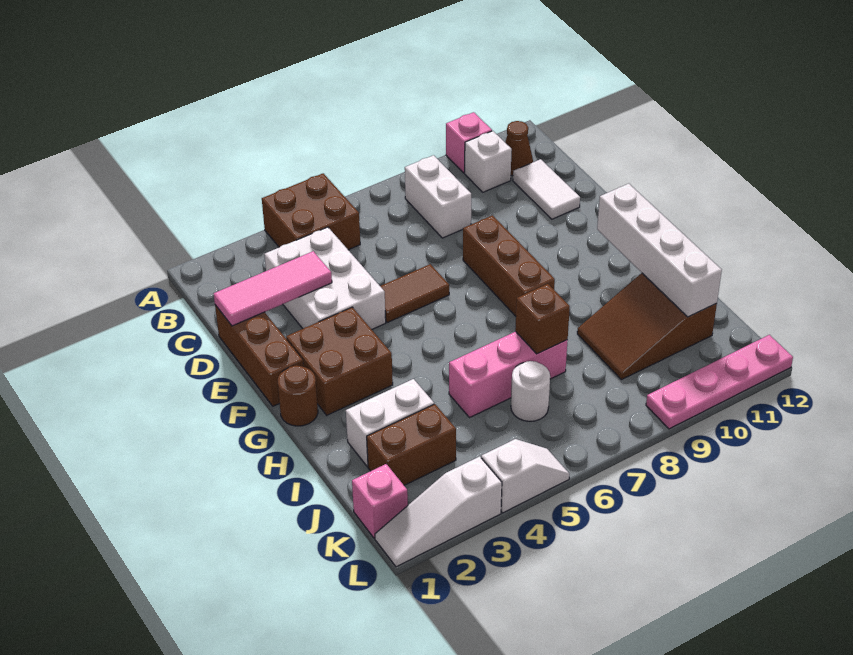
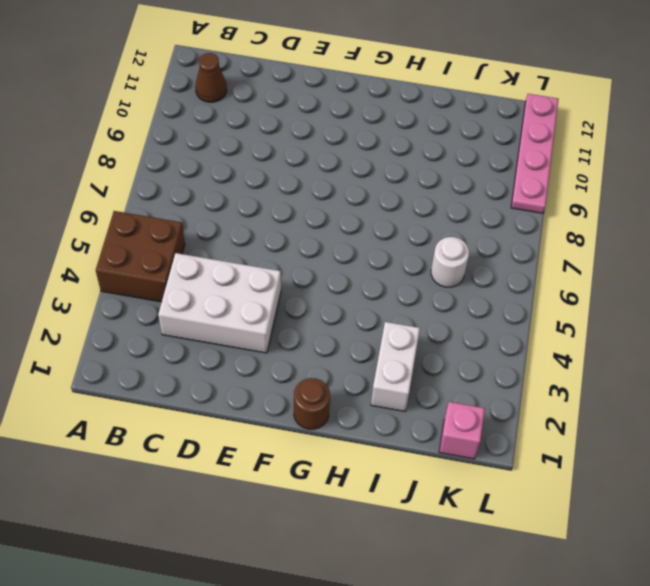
none -> pink 1x1 brick [446,112,492,173]
none -> white 1x2 brick [405,155,471,238]
none -> white 1x1 brick [465,131,512,192]

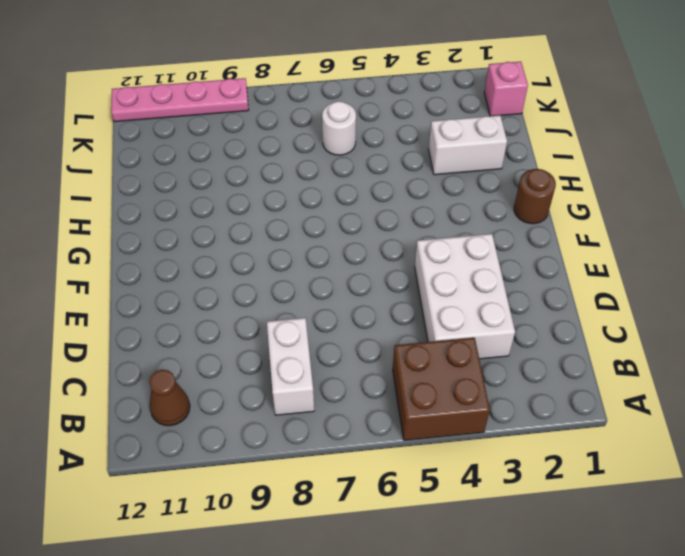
none -> pink 1x1 brick [446,112,492,173]
none -> white 1x1 brick [465,131,512,192]
none -> white 1x2 tile [513,159,580,219]

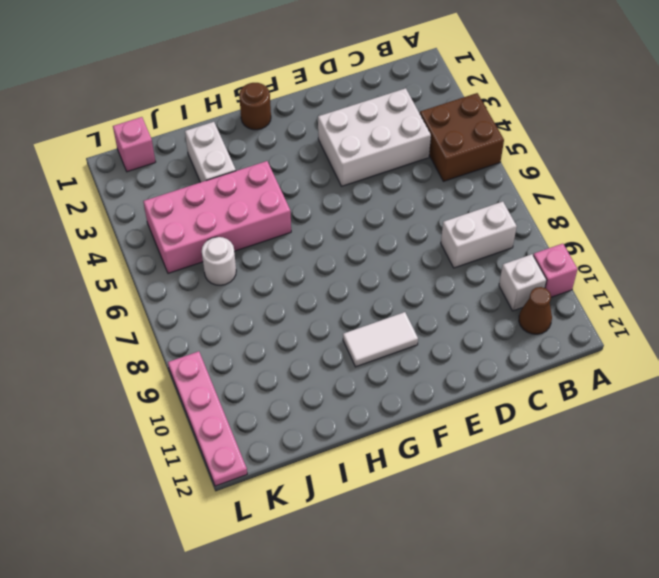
white 1x2 tile [343,312,418,367] -> white 1x2 tile moved to [513,159,580,219]
pink 2x4 brick [143,161,291,273] -> pink 1x3 brick [449,332,568,418]
none -> brown 1x3 brick [215,305,303,406]
none -> brown 1x2 tile [380,264,449,322]
none -> brown 1x3 brick [463,215,555,316]

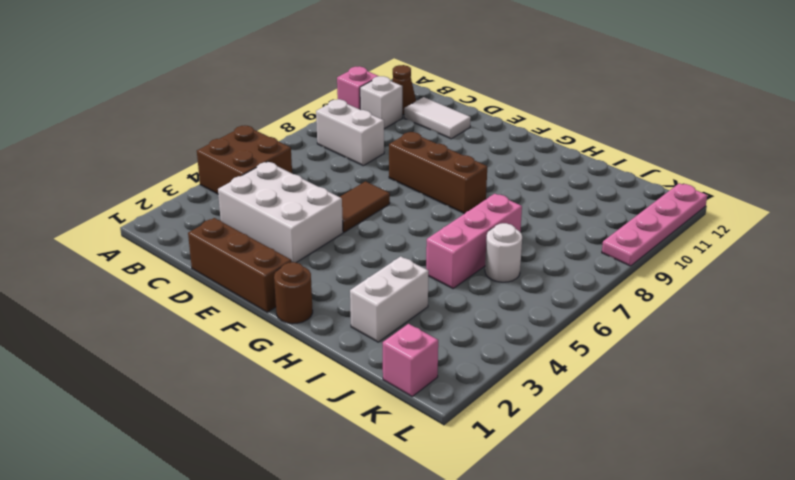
none -> brown 2x2 brick [286,307,393,415]
none -> brown 2x3 slope [577,273,717,380]
none -> brown 1x2 brick [367,404,456,485]

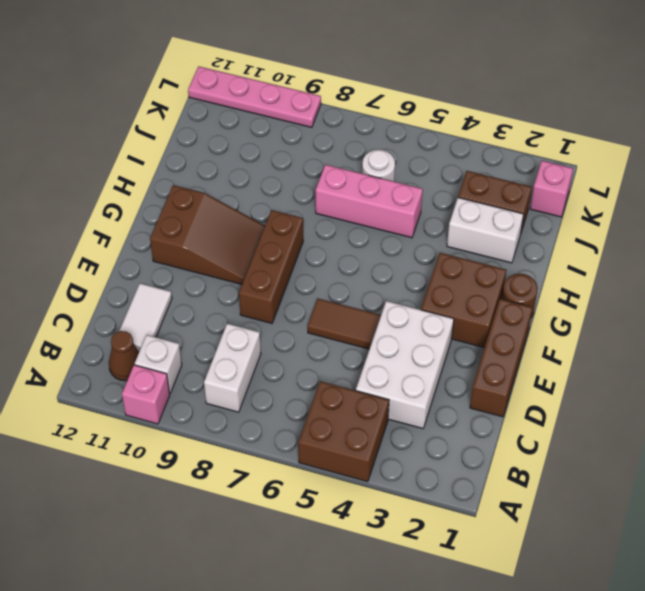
brown 2x3 slope [150,185,265,284] -> brown 2x3 slope moved to [577,273,717,380]
none -> white 1x3 slope [375,456,502,567]
none -> white 1x2 slope [481,439,569,513]
none -> pink 1x3 tile [214,251,332,326]

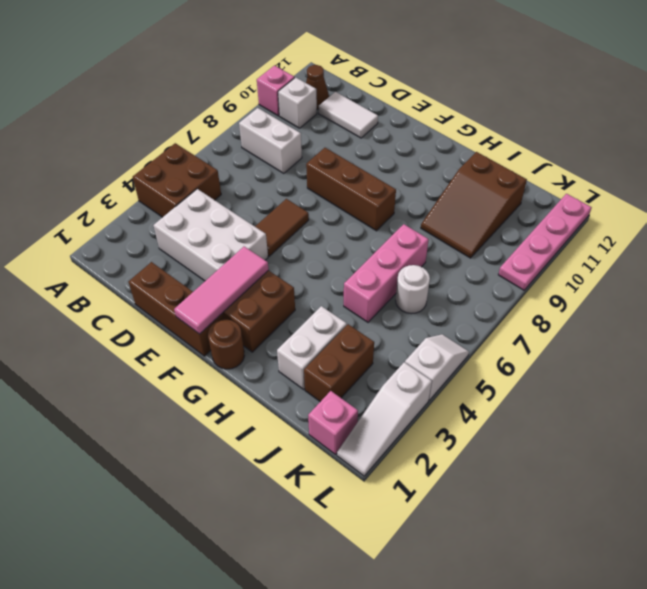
pink 1x3 tile [174,247,269,334] -> pink 1x3 tile moved to [214,251,332,326]
none -> white 1x4 brick [597,184,722,317]
none -> brown 1x1 brick [515,284,570,354]

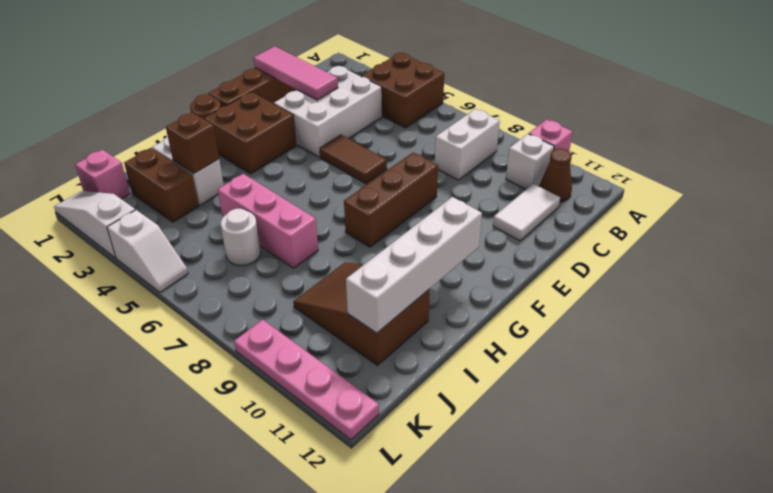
brown 1x1 brick [166,113,219,174] -> brown 1x1 brick moved to [515,284,570,354]

